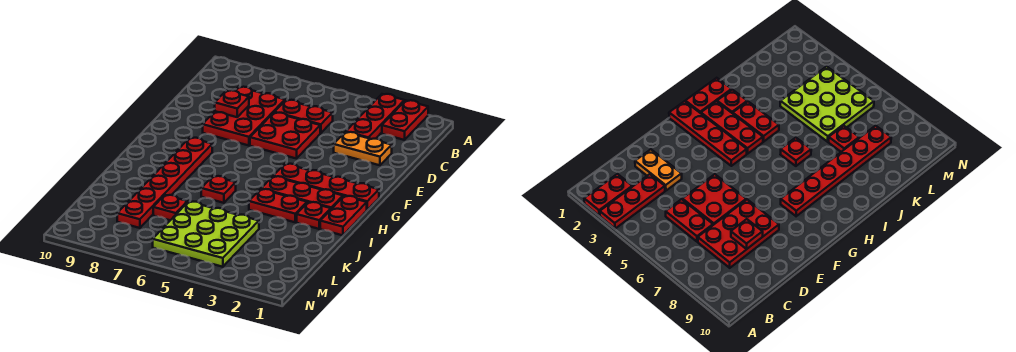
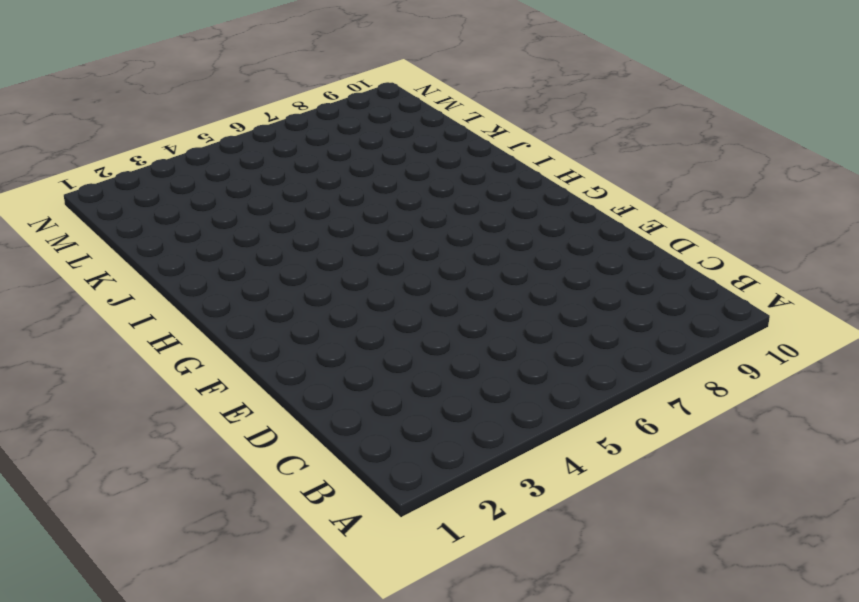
none -> red 1x2 plate [382,100,428,140]
none -> red 1x3 plate [346,94,405,139]
none -> red 1x2 plate [275,100,333,133]

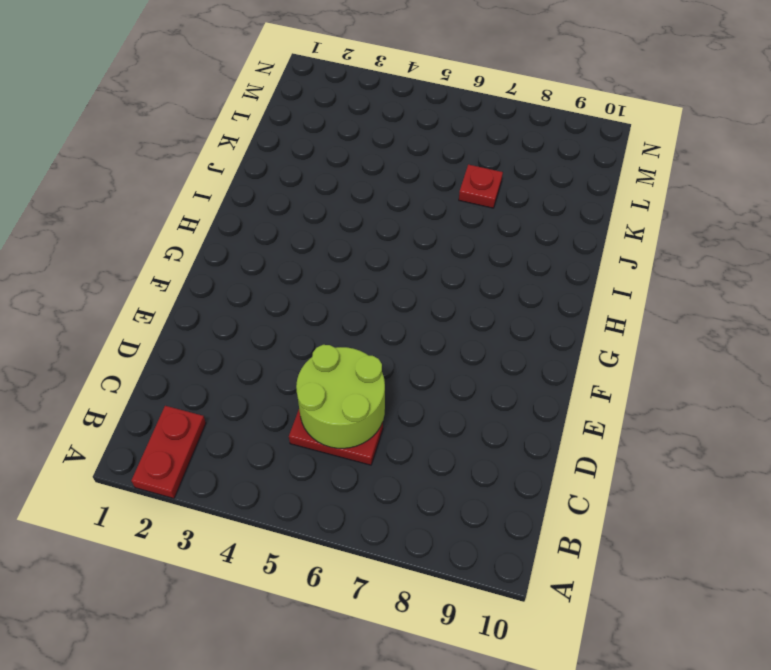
lime 2x2 round brick [296,345,385,448] -> none
none -> red 1x3 plate [346,94,405,139]
none -> red 2x3 plate [203,87,285,146]
none -> orange 1x2 plate [334,132,392,165]

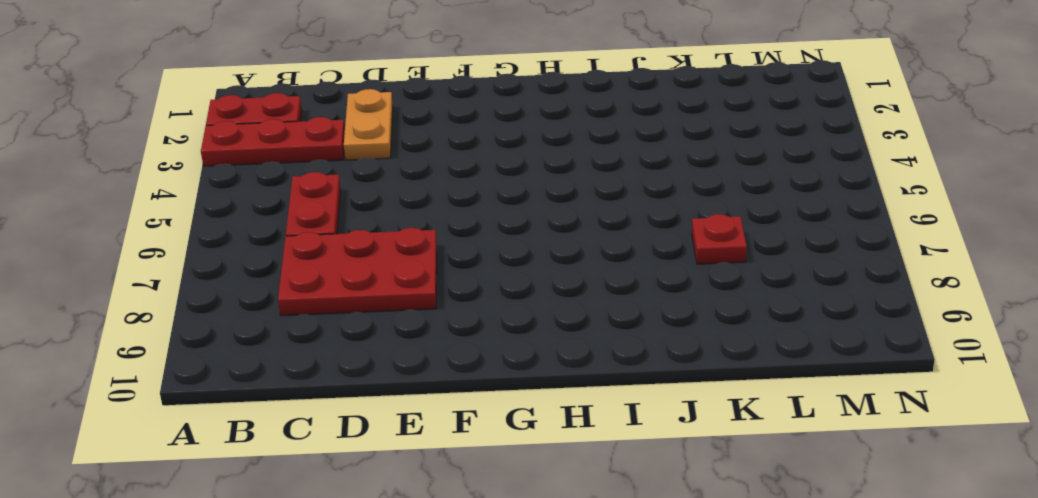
none -> red 2x2 plate [250,112,320,159]
none -> red 1x4 plate [274,164,379,210]
none -> red 1x6 plate [117,138,212,228]

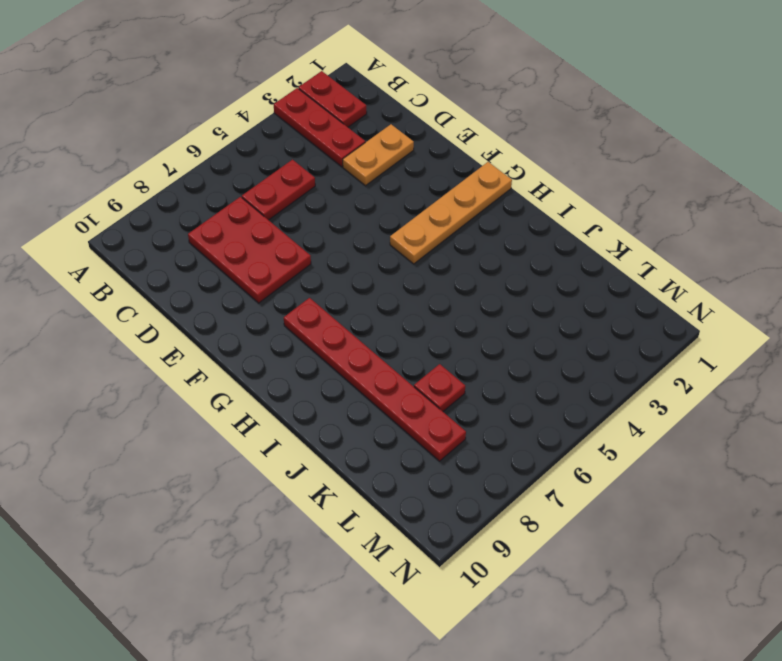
orange 1x4 plate [390,162,512,264] -> red 1x4 plate [274,164,379,210]
none -> red 2x2 plate [250,112,320,159]
none -> red 1x2 plate [320,196,367,235]
none -> red 1x3 plate [261,176,343,209]

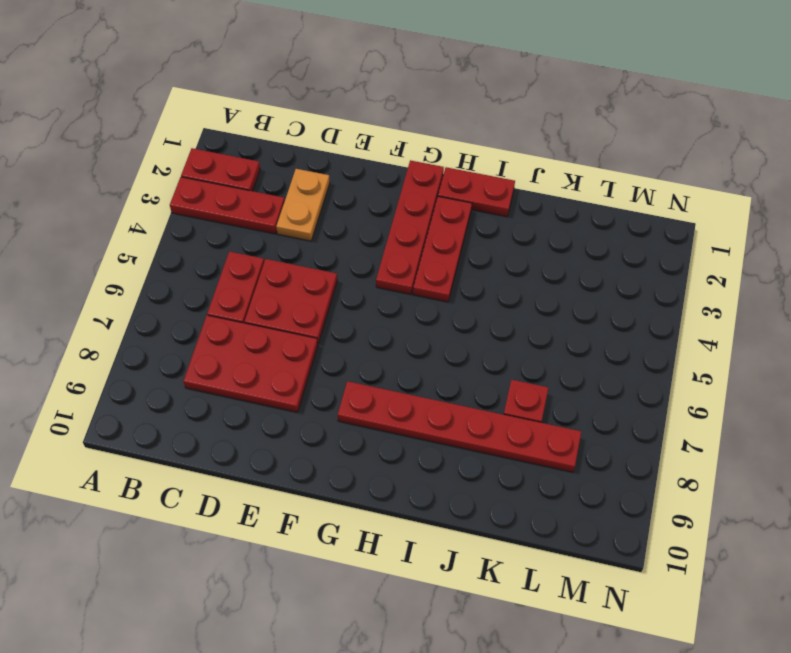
none -> red 1x1 plate [297,202,331,229]
none -> red 1x2 plate [249,189,307,222]
none -> red 1x1 plate [201,176,236,203]

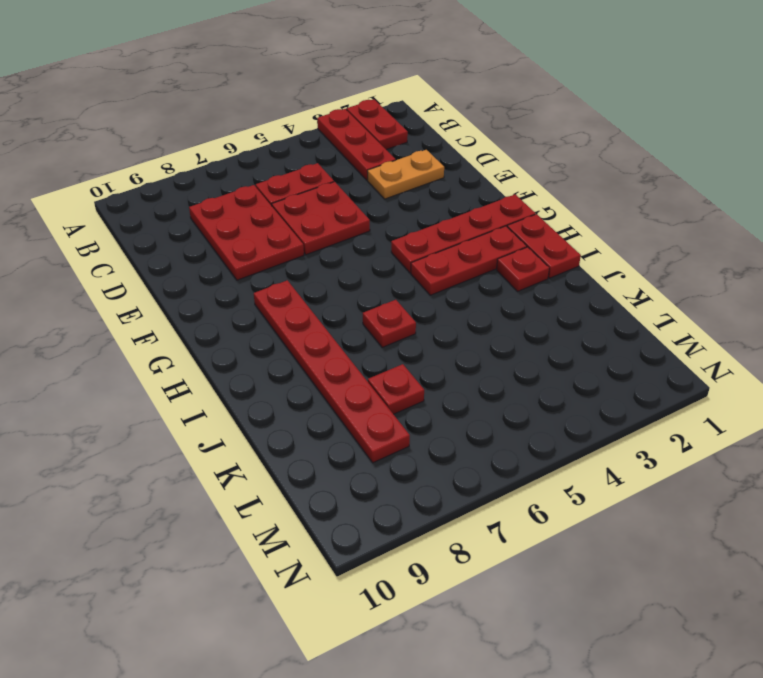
none -> red 1x2 plate [249,189,307,222]
none -> lime 3x3 plate [153,202,259,267]
none -> red 1x1 plate [215,90,249,117]

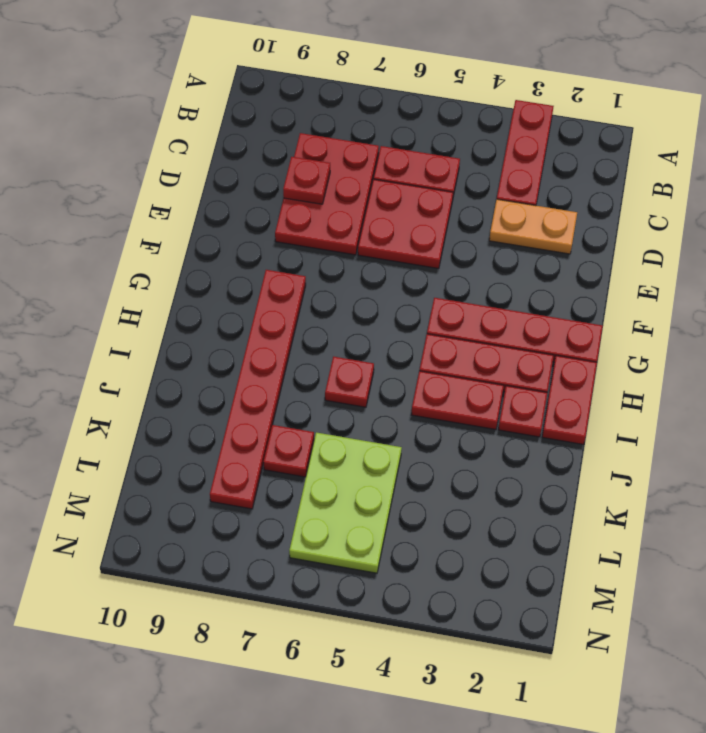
lime 2x3 plate [289,432,402,573] -> lime 3x3 plate [153,202,259,267]
none -> red 1x2 plate [382,100,428,140]

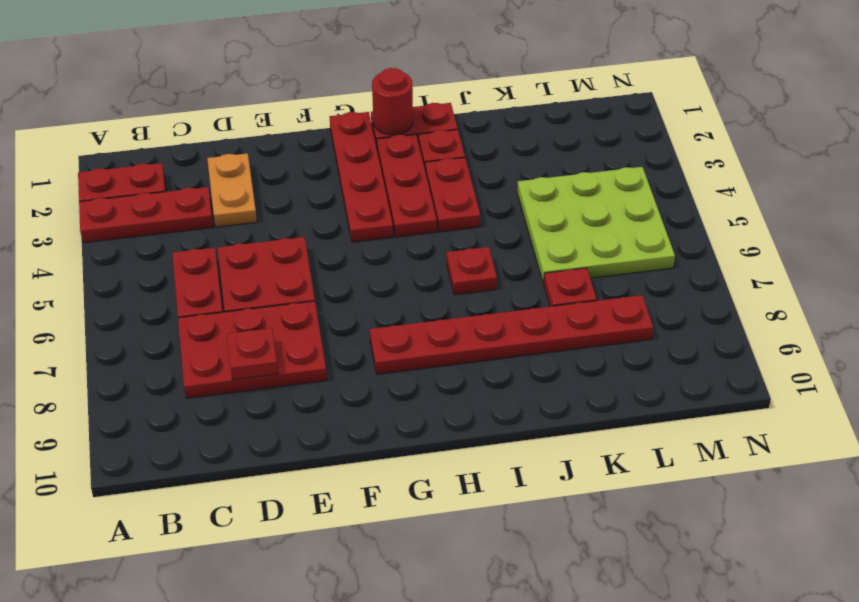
red 1x1 round brick [372,68,413,135] -> none

